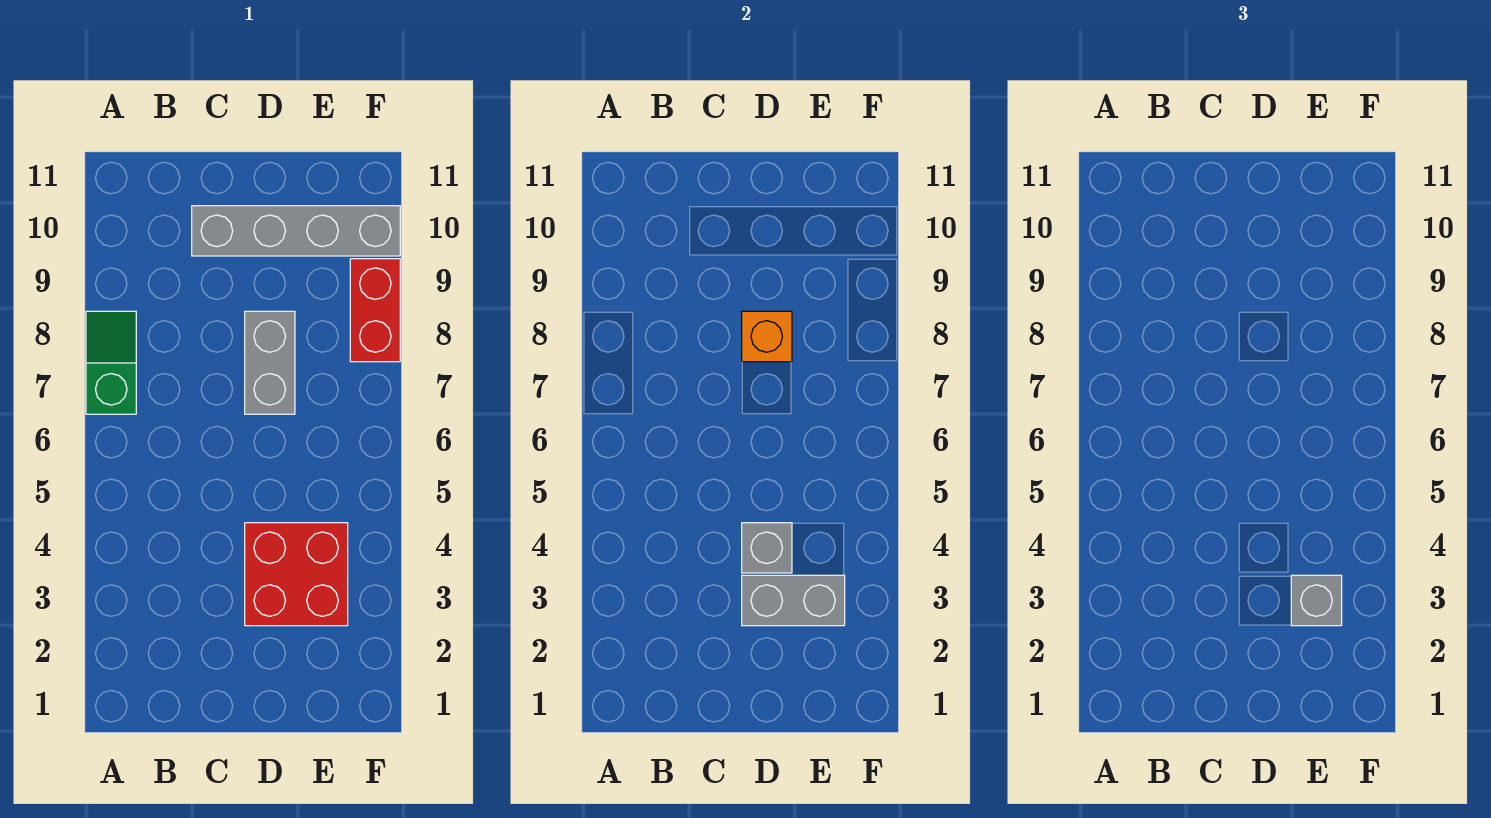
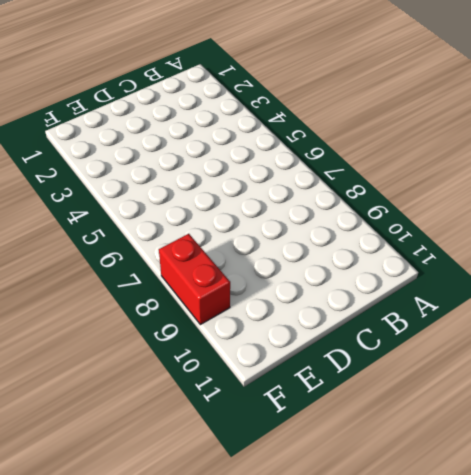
none -> green 1x2 slope [86,311,136,414]
none -> grey 1x4 brick [192,206,400,256]

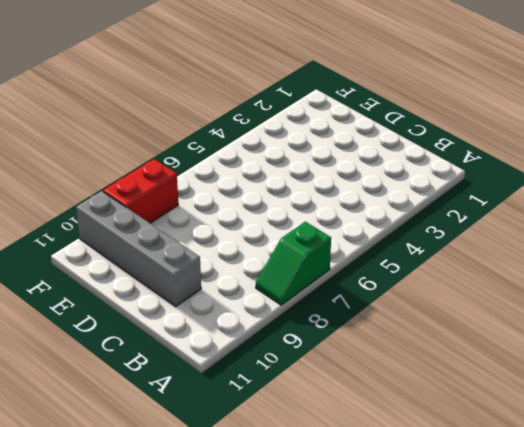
none -> red 2x2 brick [245,523,348,626]
none -> grey 1x2 brick [245,311,295,414]

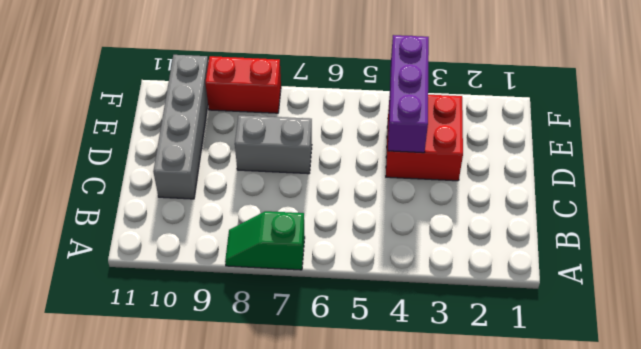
purple 1x3 brick [388,35,429,153] -> grey 1x1 brick [742,523,792,573]
none -> grey 1x2 brick [742,575,845,626]
none -> orange 1x1 brick [742,311,792,362]

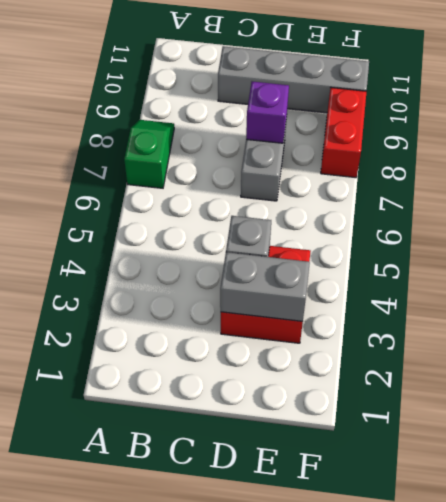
purple 1x1 brick [246,81,289,143] -> orange 1x1 brick [742,311,792,362]
none -> grey 1x1 brick [1291,575,1342,626]

